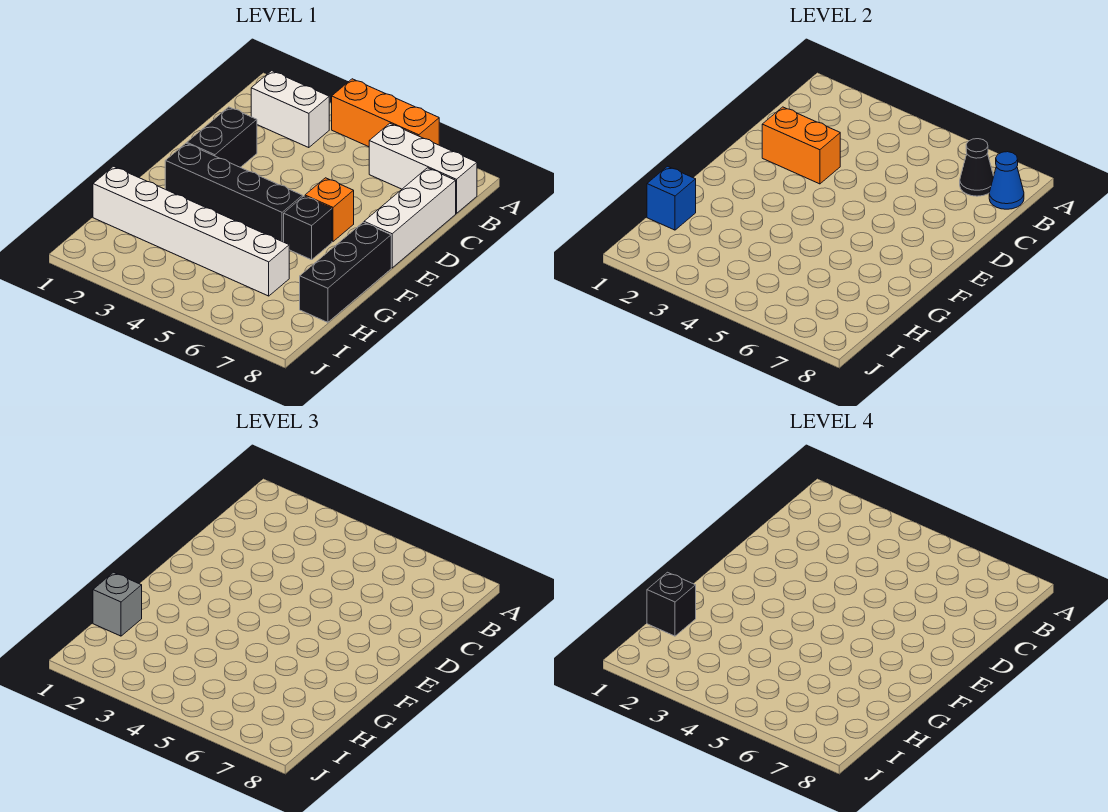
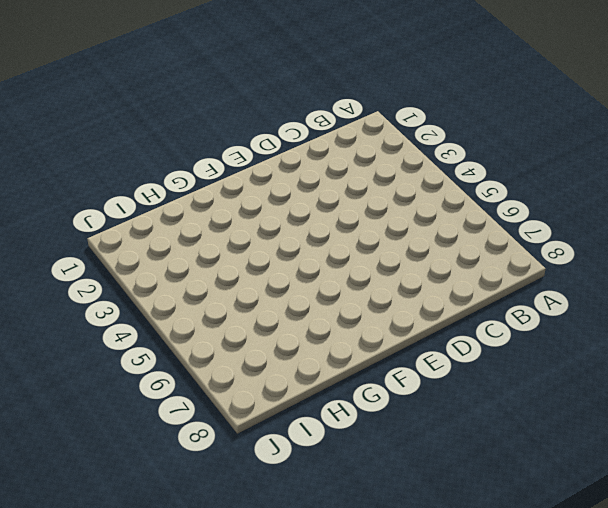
none -> orange 1x3 brick [332,79,439,147]
none -> white 1x2 brick [251,71,330,148]
none -> white 1x3 brick [369,123,477,213]

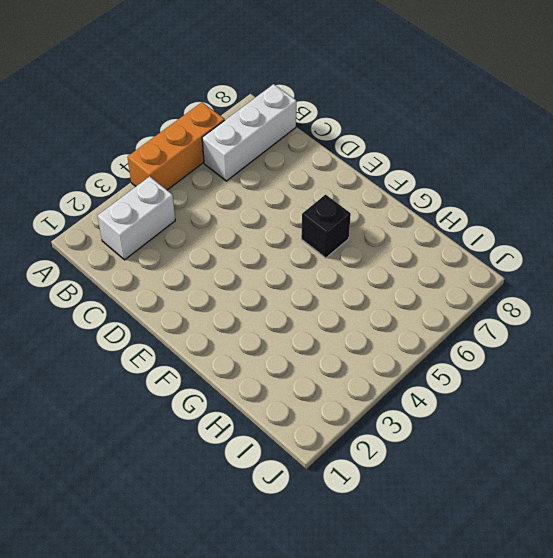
none -> white 1x3 brick [364,168,456,268]
none -> black 1x2 brick [187,107,257,167]
none -> orange 1x1 brick [305,178,354,241]

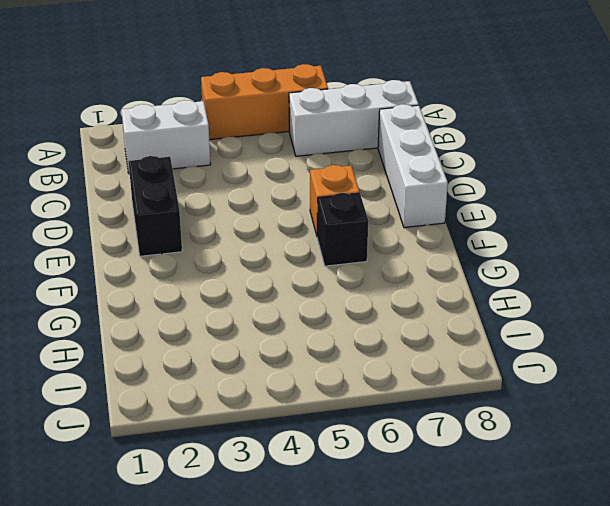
none -> black 1x4 brick [165,143,303,242]
none -> black 1x3 brick [300,222,391,322]
none -> white 1x6 brick [93,166,289,296]

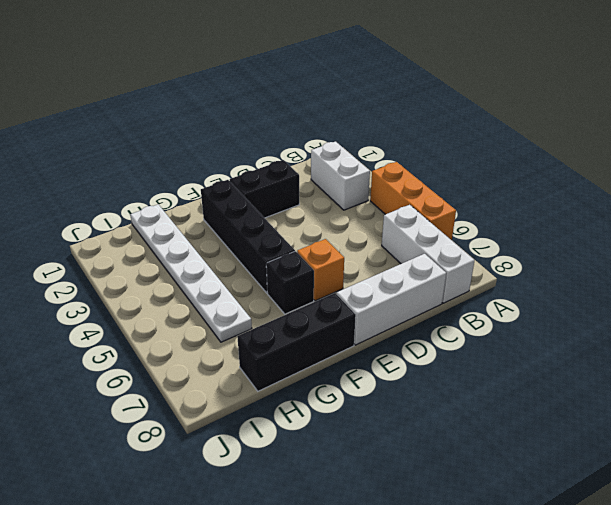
white 1x6 plate [130,204,252,342] -> white 1x6 brick [93,166,289,296]
none -> black 1x1 cone [960,139,994,196]
none -> blue 1x1 cone [989,152,1024,209]
none -> orange 1x2 brick [762,107,840,184]

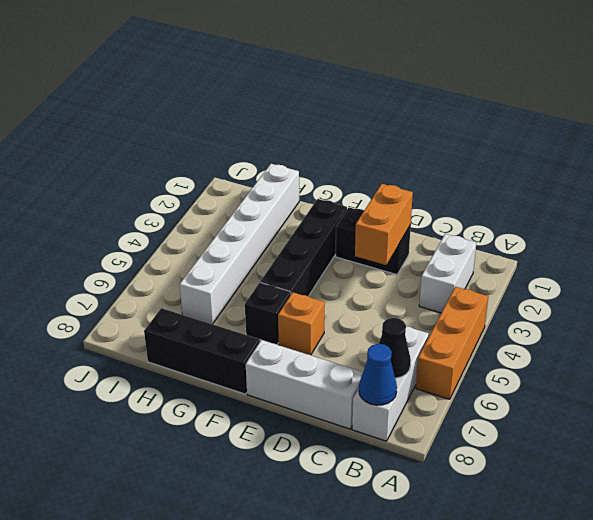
none -> blue 1x1 brick [647,166,696,230]
none -> grey 1x1 brick [93,572,142,636]
none -> black 1x1 brick [647,572,696,636]

